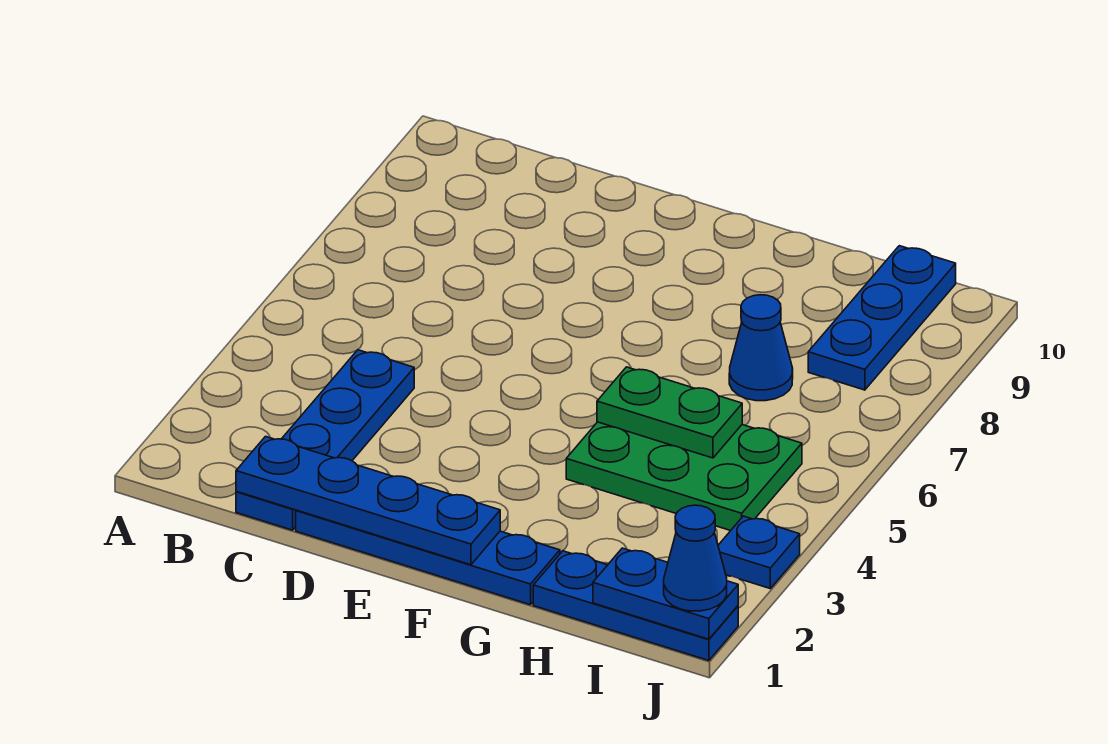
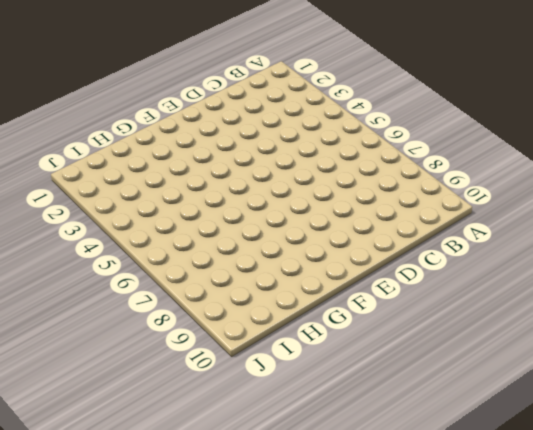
none -> blue 1x4 plate [236,350,414,530]
none -> blue 1x4 plate [296,510,560,605]

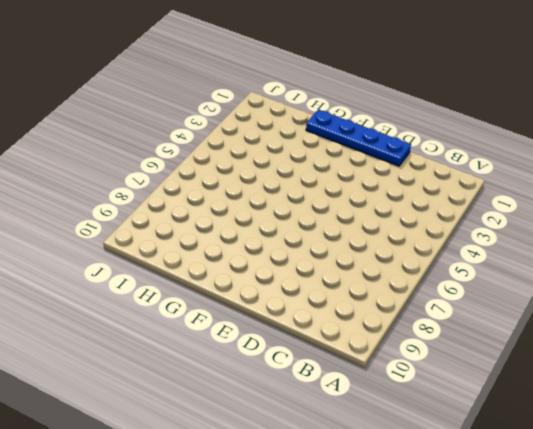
none -> blue 1x4 plate [236,350,414,530]
none -> green 2x3 plate [566,422,802,531]

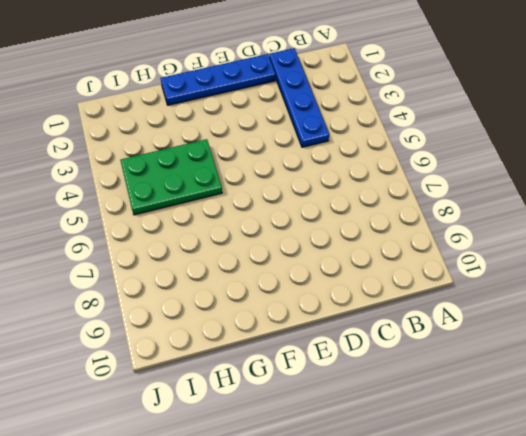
none -> blue 1x3 plate [533,551,738,661]
none -> blue 1x1 cone [729,295,793,401]

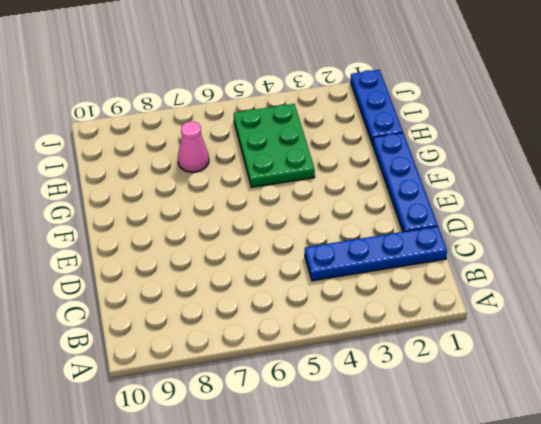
pink 1x1 cone [178,121,209,172] -> blue 1x1 cone [729,295,793,401]
none -> blue 1x3 plate [808,246,956,390]
none -> blue 1x1 plate [718,516,800,588]

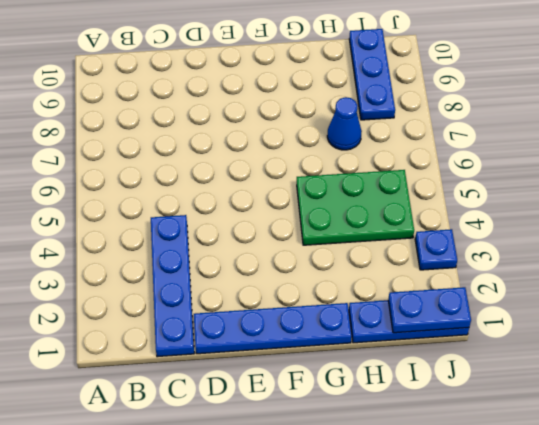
none -> blue 1x4 plate [236,436,500,565]
none -> green 1x2 plate [597,367,742,458]

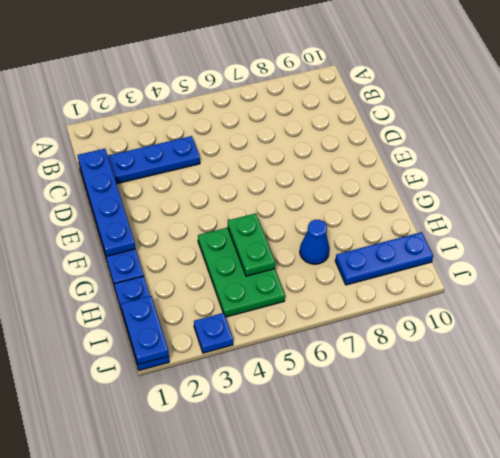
none -> blue 1x1 cone [664,505,727,611]

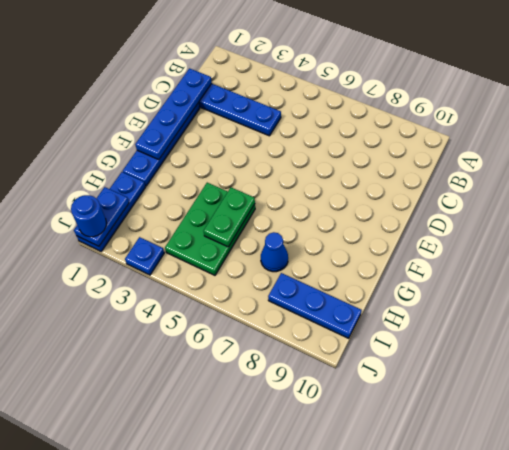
blue 1x1 round brick [71,195,106,237] -> blue 1x1 cone [664,505,727,611]

